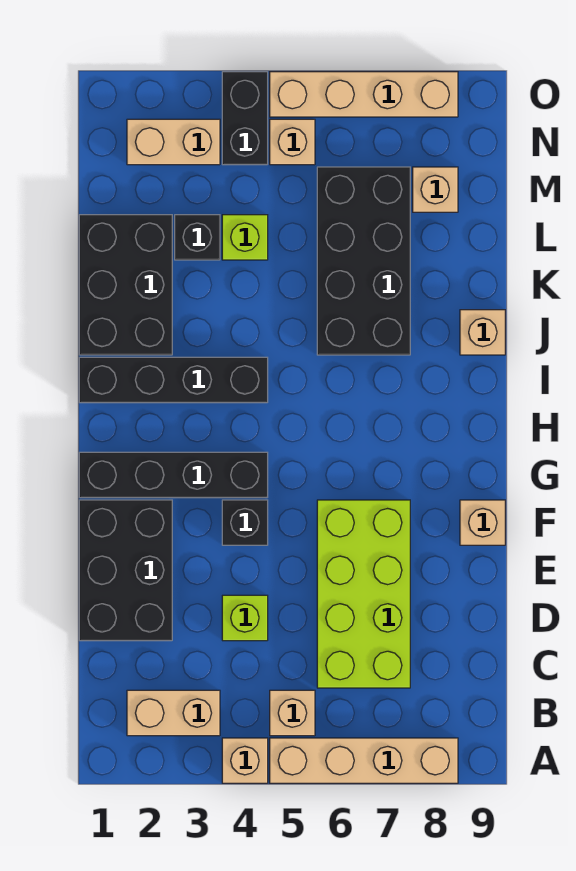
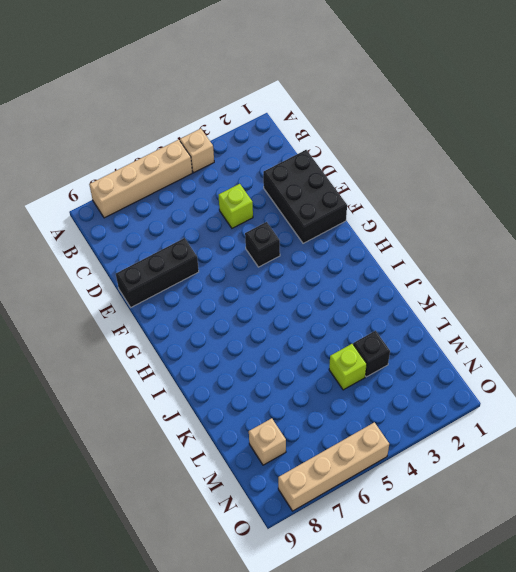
black 1x3 brick [116,238,199,307] -> lime 2x4 brick [317,500,410,688]
none -> tan 1x2 brick [127,690,220,736]
none -> tan 1x1 brick [270,690,315,736]
none -> tan 1x1 brick [460,500,505,545]

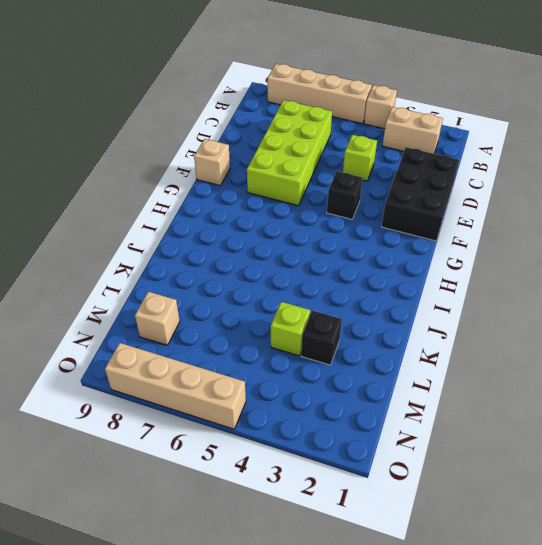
none -> tan 1x1 brick [270,690,315,736]
none -> black 1x4 brick [79,452,268,498]
none -> black 1x4 brick [79,357,268,403]

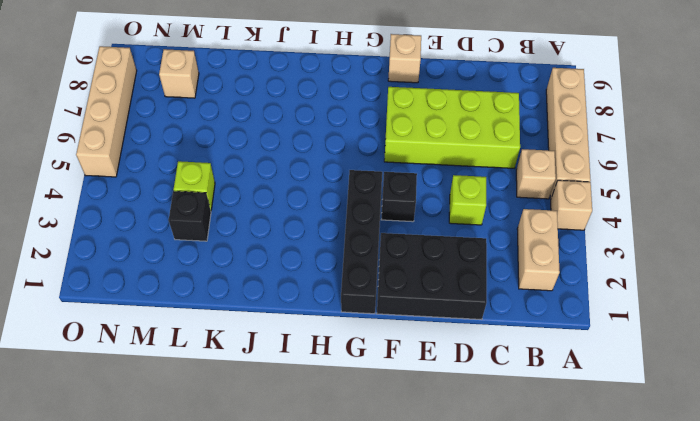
none -> black 1x4 brick [79,357,268,403]
none -> black 2x3 brick [79,215,172,355]
none -> black 2x4 brick [317,167,410,355]

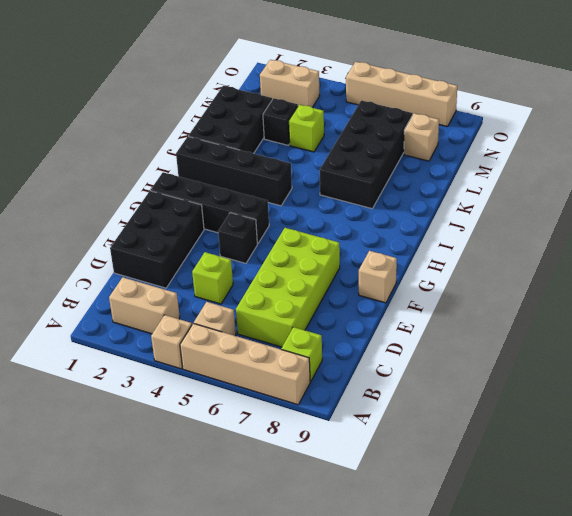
lime 1x1 brick [281,327,322,382] -> none
none -> tan 1x1 brick [460,310,505,355]
none -> black 1x2 brick [222,72,268,165]
none -> tan 1x1 brick [270,119,315,165]

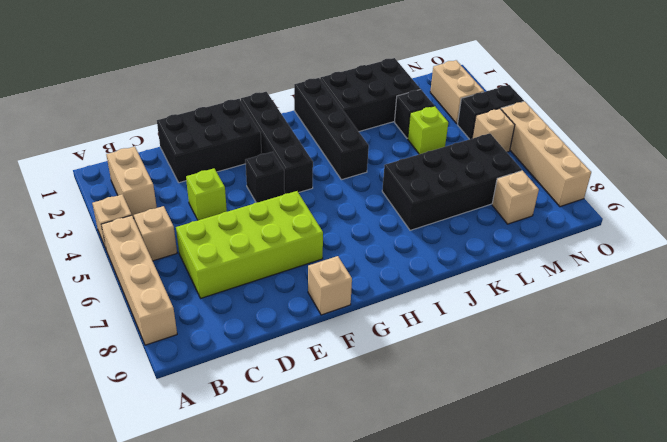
none -> tan 1x1 brick [460,310,505,355]

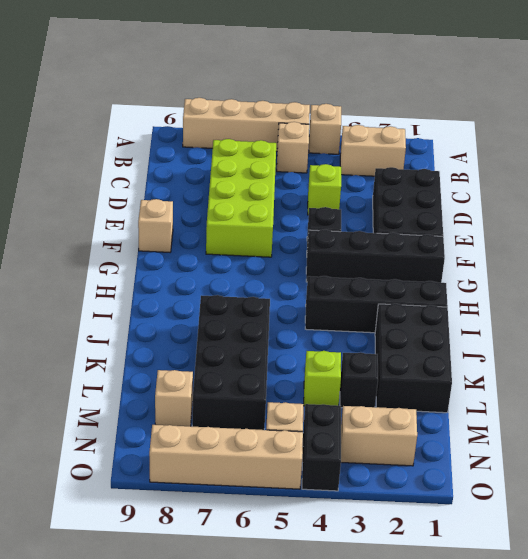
none -> tan 1x1 brick [460,310,505,355]

